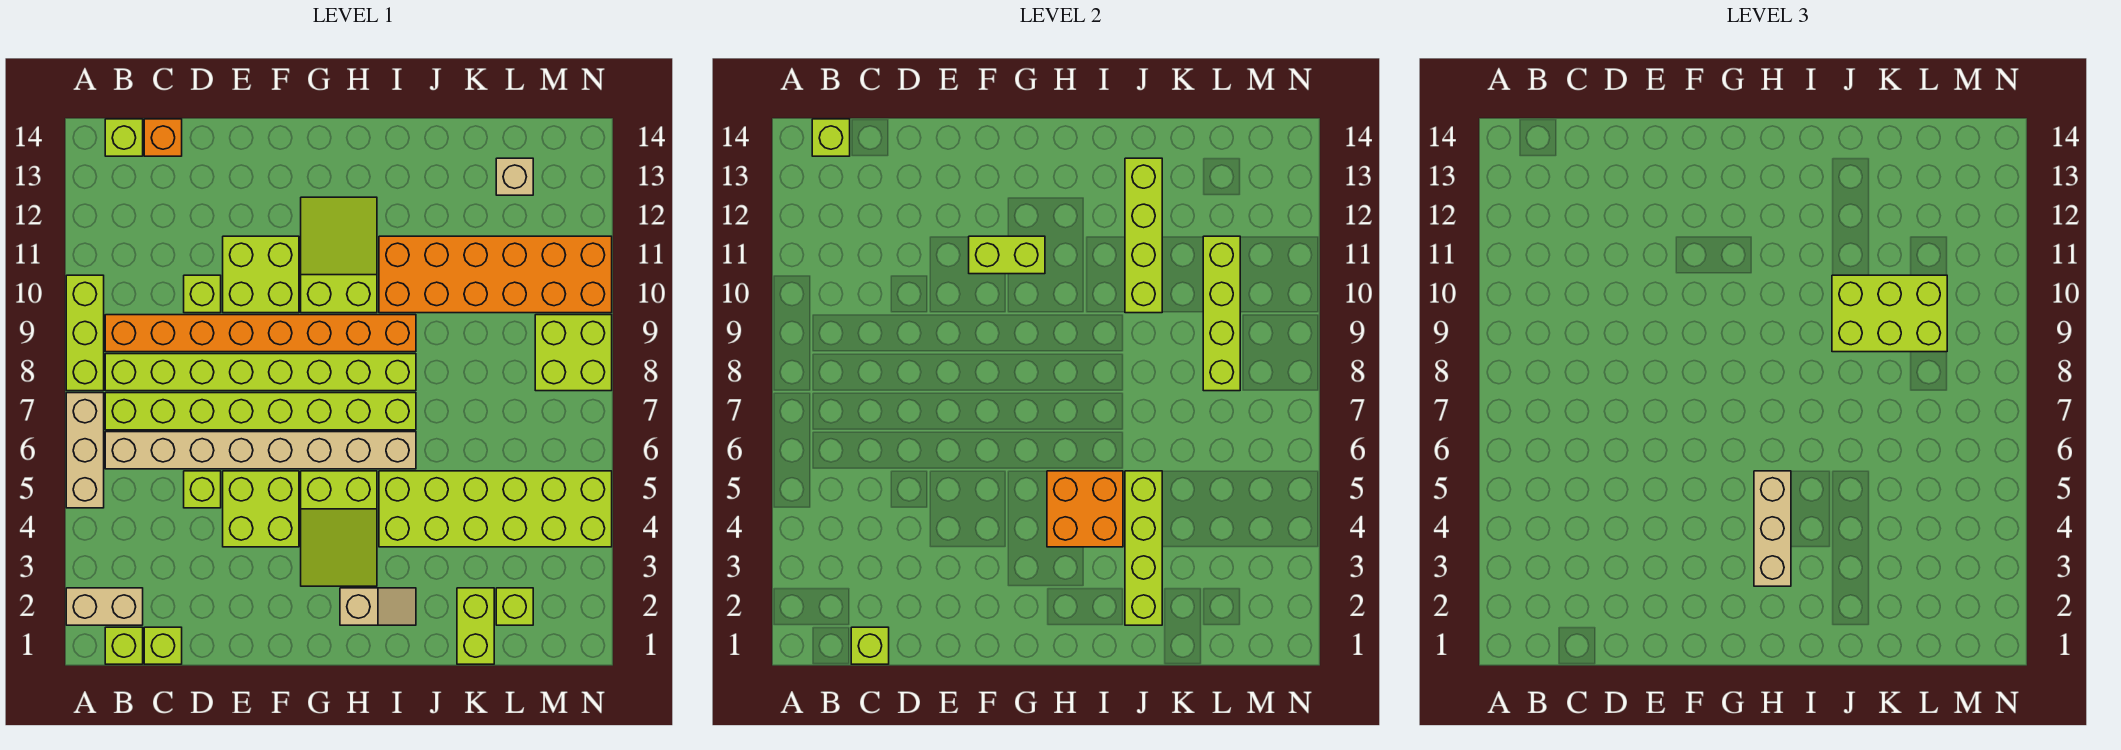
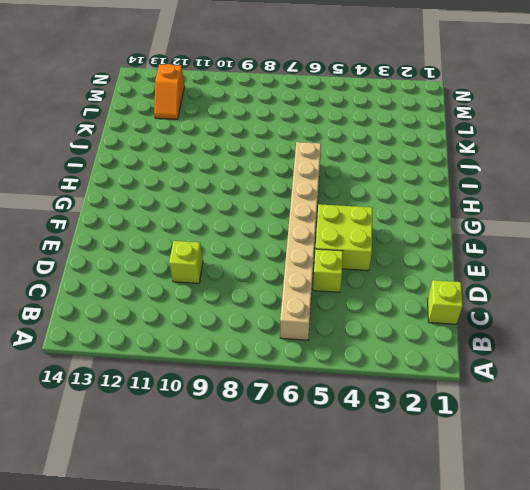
orange 1x2 slope [154,64,185,119] -> none
none -> tan 1x2 brick [66,588,143,625]
none -> tan 1x3 brick [66,393,104,508]
none -> lime 1x3 brick [66,275,104,391]
none -> lime 1x1 brick [105,627,143,664]

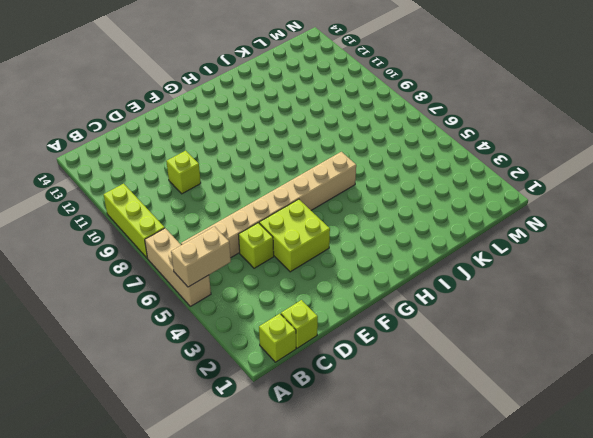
tan 1x2 brick [171,227,231,287] -> tan 1x2 brick moved to [66,588,143,625]
none -> lime 1x8 brick [105,393,416,430]
none -> lime 1x8 brick [105,354,416,391]
none -> orange 1x8 brick [105,315,416,352]
none -> lime 1x1 brick [105,119,143,156]

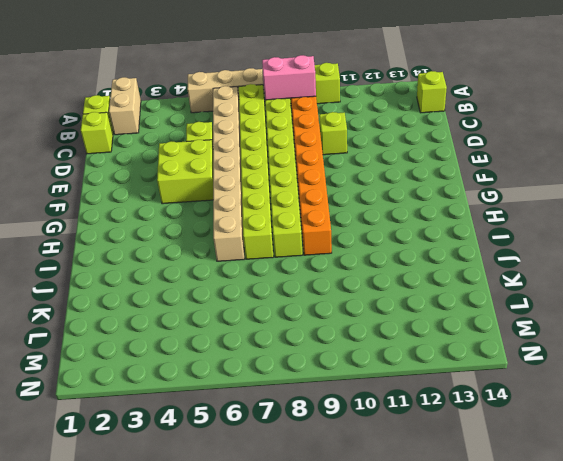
pink 1x2 brick [262,55,316,100] -> none
none -> orange 1x1 brick [144,119,182,156]
none -> lime 2x2 brick [223,236,299,313]
none -> lime 2x3 slope [301,471,377,586]
none -> lime 2x3 slope [301,197,377,313]

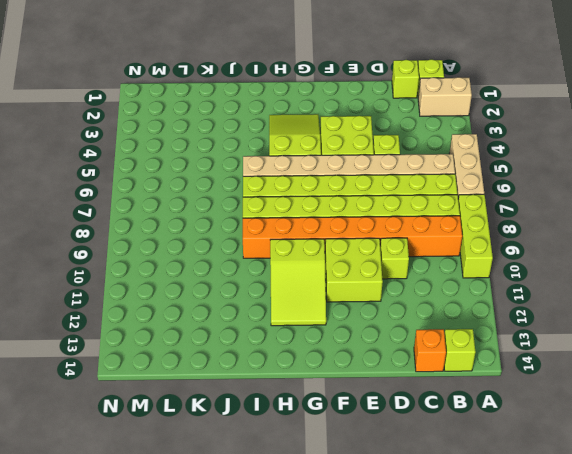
none -> tan 1x2 slope [340,588,416,625]
none -> lime 2x6 brick [379,471,612,547]
none -> orange 2x6 brick [379,236,612,313]
none -> lime 1x2 brick [457,588,494,664]

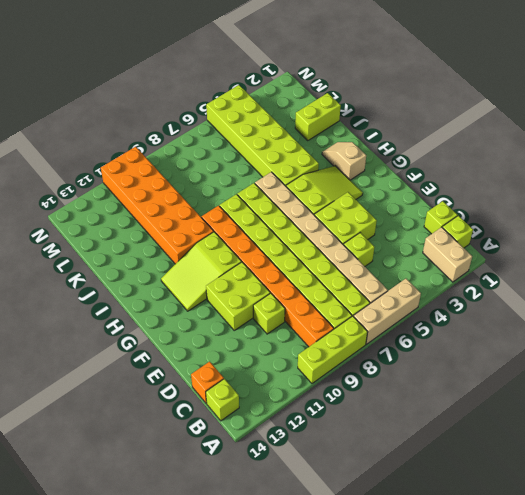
none -> lime 1x1 brick [496,588,533,625]
none -> tan 1x1 brick [496,158,533,195]
none -> lime 2x2 brick [535,315,612,391]
none -> lime 1x1 brick [812,119,850,156]

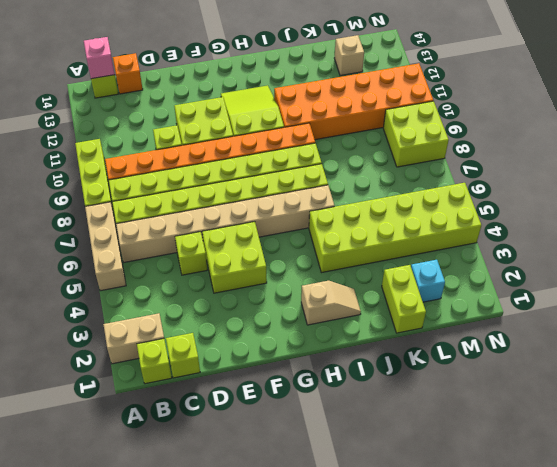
pink 1x1 brick [84,37,115,79] -> lime 1x1 brick [812,119,850,156]
cyan 1x1 brick [411,260,445,302] -> lime 1x1 brick [496,588,533,625]
none -> lime 2x3 slope [301,471,377,586]
none -> lime 1x1 brick [851,627,889,664]
none -> lime 1x2 brick [969,236,1045,274]
none -> orange 2x2 brick [1047,471,1123,547]

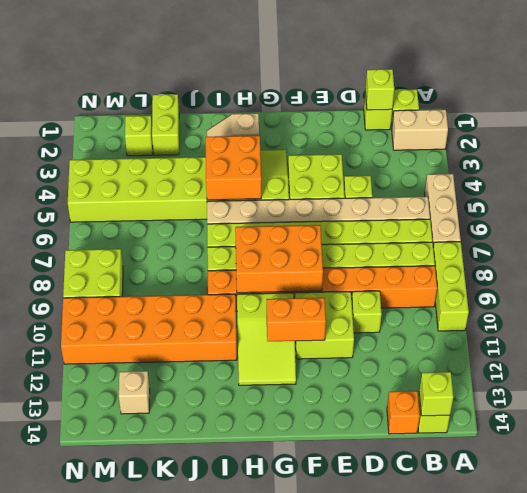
orange 2x3 brick [235,225,323,293] -> none
orange 1x2 brick [267,298,326,341] -> lime 1x2 brick [969,236,1045,274]
none -> lime 1x4 brick [1125,471,1162,625]
none -> lime 1x4 brick [1125,158,1162,313]
none -> lime 1x4 brick [1203,236,1240,391]
none -> tan 1x3 brick [1754,471,1791,586]

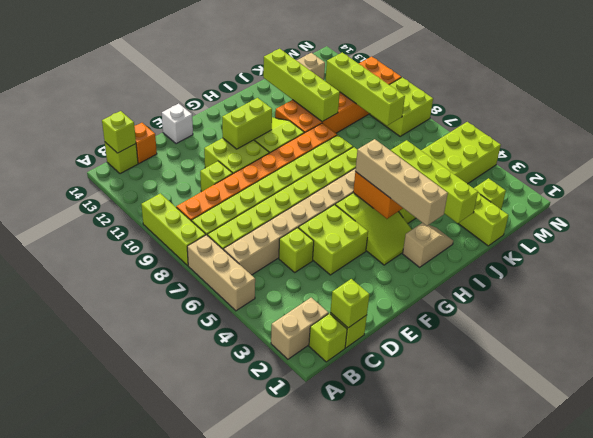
white 1x1 brick [162,104,193,144] -> none
tan 1x4 brick [355,139,448,226] -> tan 1x3 brick [1754,471,1791,586]
none -> lime 2x3 brick [1832,275,1947,352]

